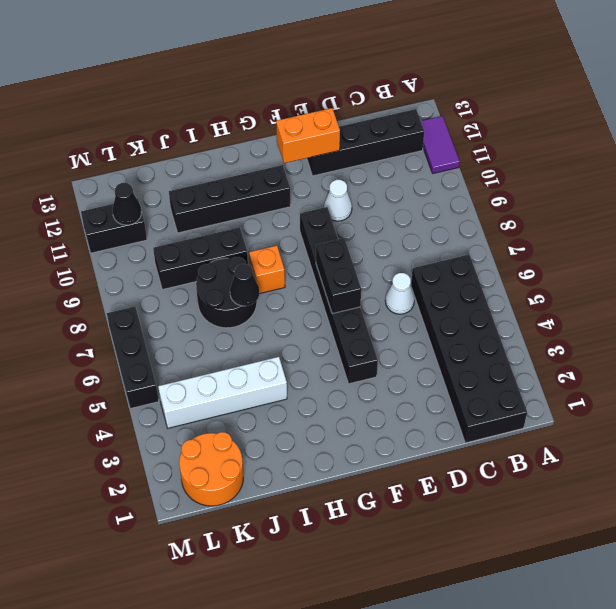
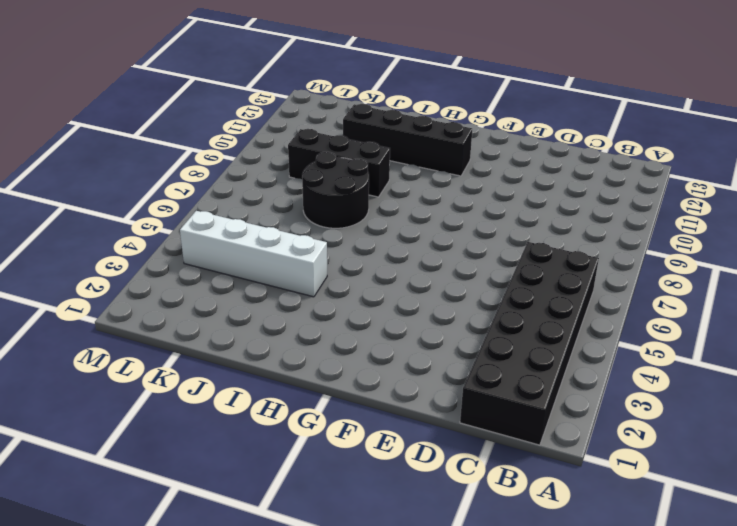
none -> purple 1x2 tile [421,116,460,173]
none -> black 1x4 brick [307,109,424,176]
none -> white 1x1 cone [385,273,414,314]

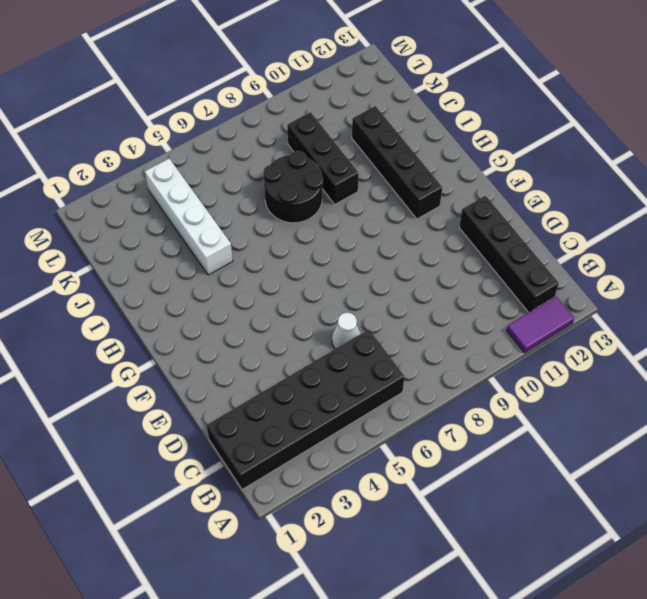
none -> white 1x1 cone [324,180,352,221]
none -> black 1x6 brick [300,207,378,384]
none -> orange 1x1 brick [249,246,285,294]

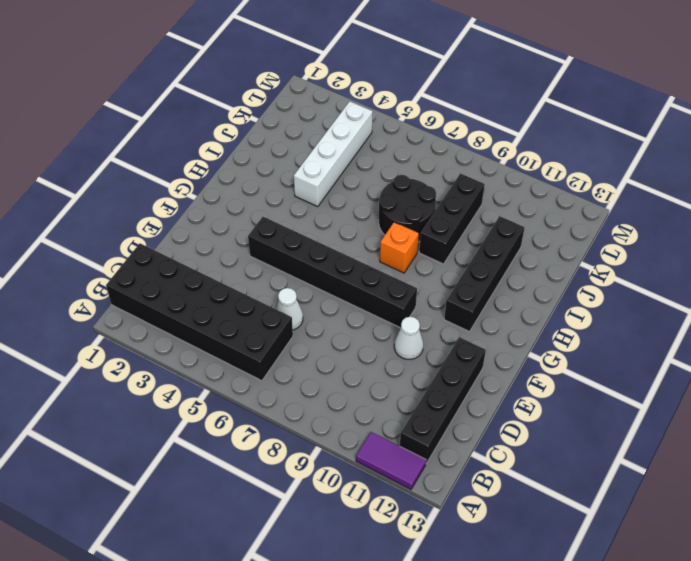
none -> orange 2x2 round brick [179,432,243,506]
none -> black 1x2 brick [81,198,147,253]
none -> black 1x3 brick [107,307,159,409]

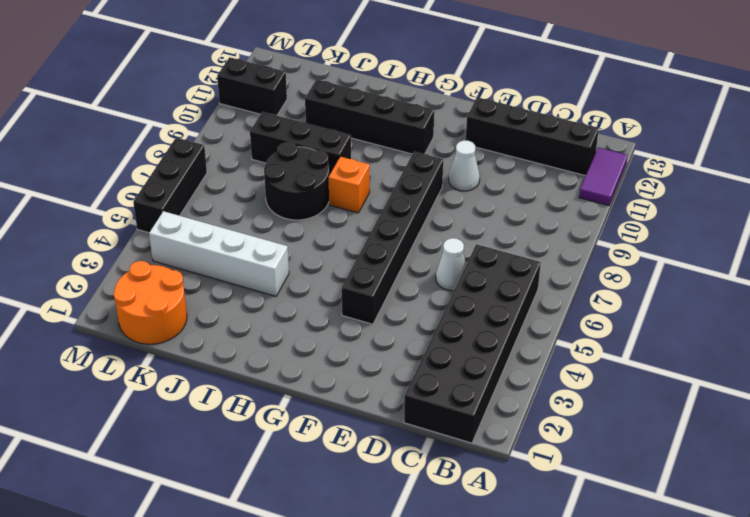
none -> orange 1x2 brick [276,108,340,163]
none -> black 1x2 brick [316,238,361,314]
none -> black 1x1 cone [230,264,259,306]

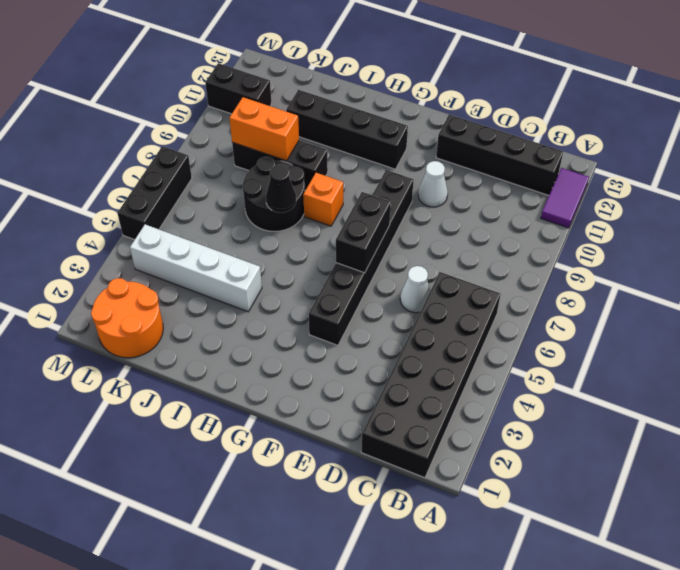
orange 1x2 brick [230,97,299,161] -> orange 1x2 brick moved to [276,108,340,163]
none -> black 1x1 cone [112,183,142,225]

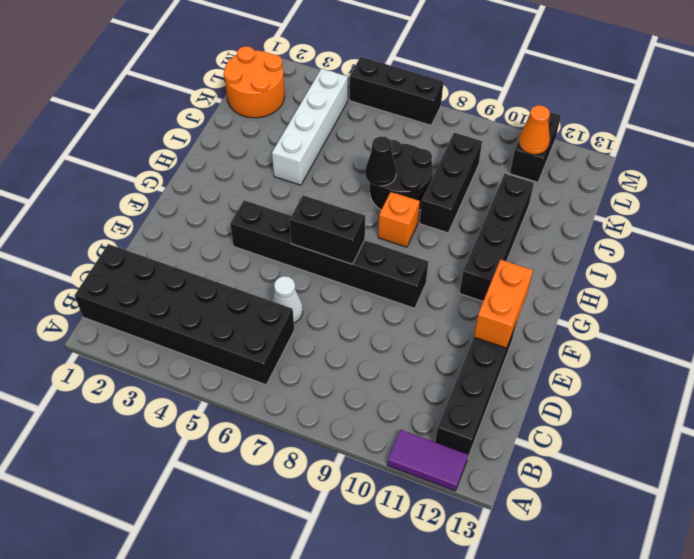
orange 1x1 cone [519,105,550,155] -> black 1x1 cone [112,183,142,225]
none -> white 1x1 cone [324,180,352,221]

